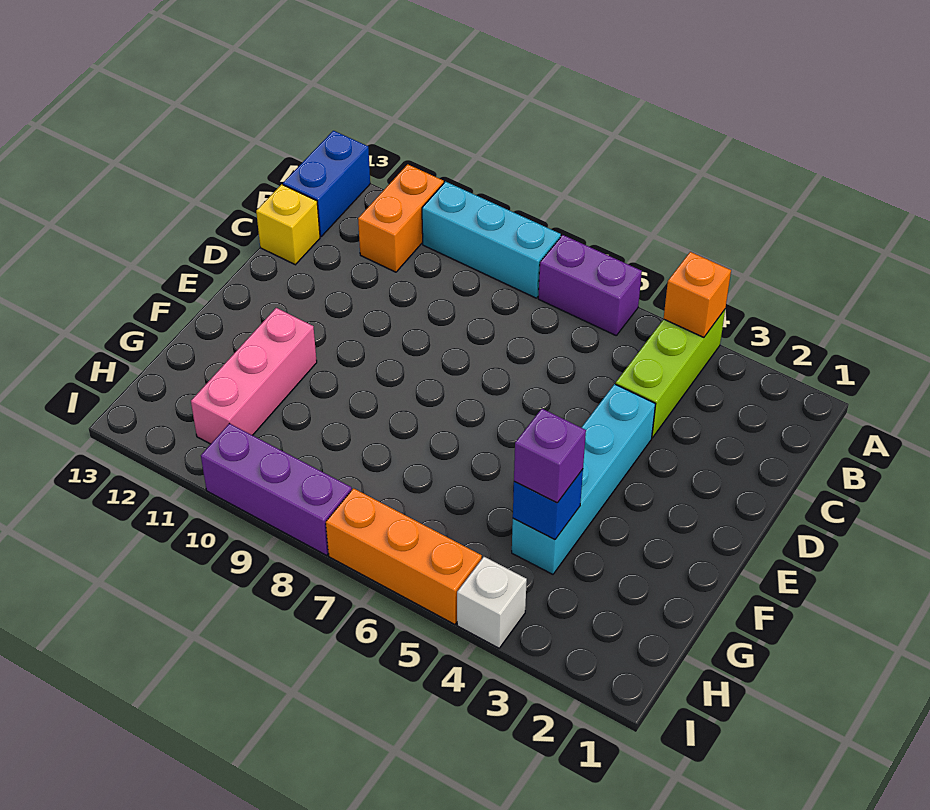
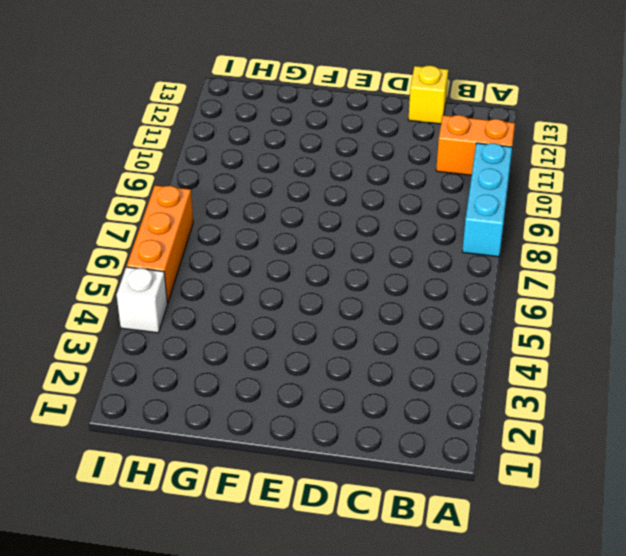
none -> lime 1x3 brick [616,310,725,438]
none -> purple 1x2 brick [538,235,642,335]
none -> blue 1x2 brick [283,131,370,236]

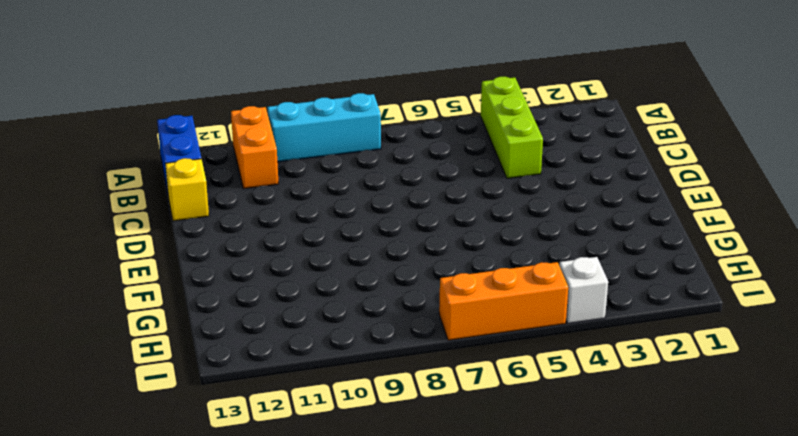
none -> purple 1x2 brick [538,235,642,335]
none -> cyan 1x4 brick [512,384,655,574]
none -> pink 1x3 brick [191,308,317,444]

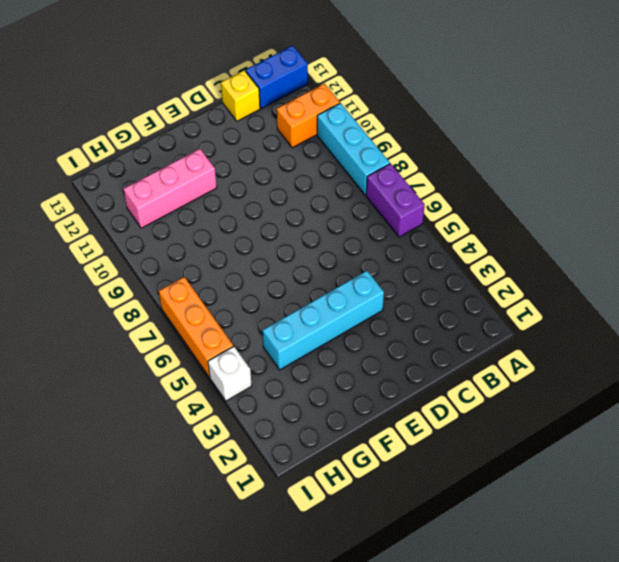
none -> lime 1x3 brick [616,310,725,438]
none -> purple 1x3 brick [201,423,352,555]
none -> orange 1x1 brick [663,252,731,338]

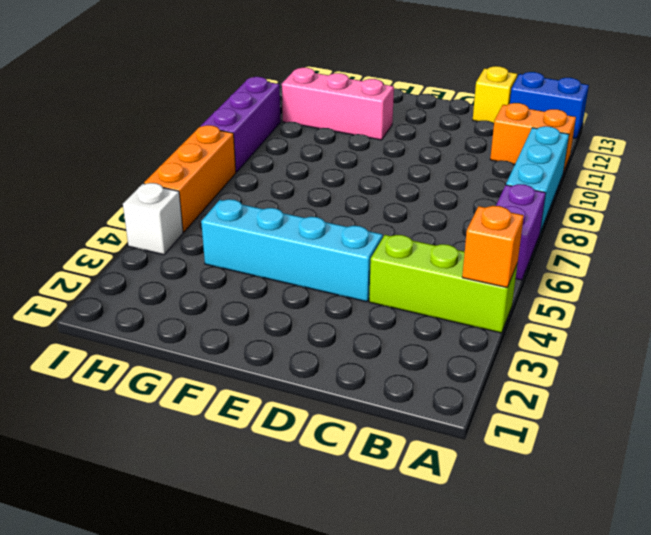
none -> blue 1x1 brick [513,469,583,540]
none -> purple 1x1 brick [514,409,586,503]

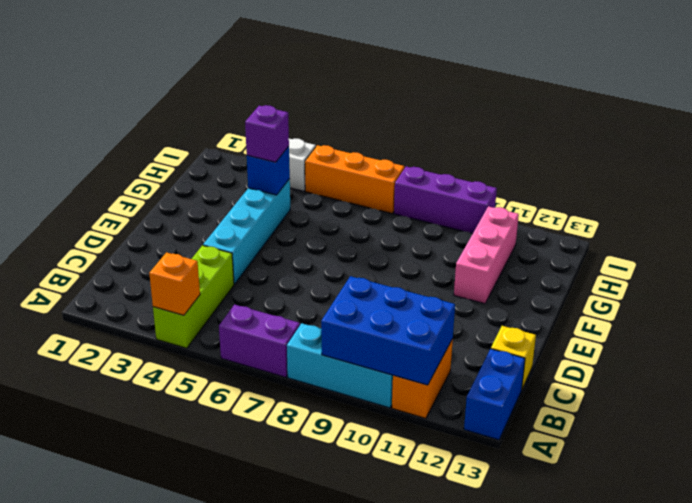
blue 2x3 brick [321,276,455,385] -> none

